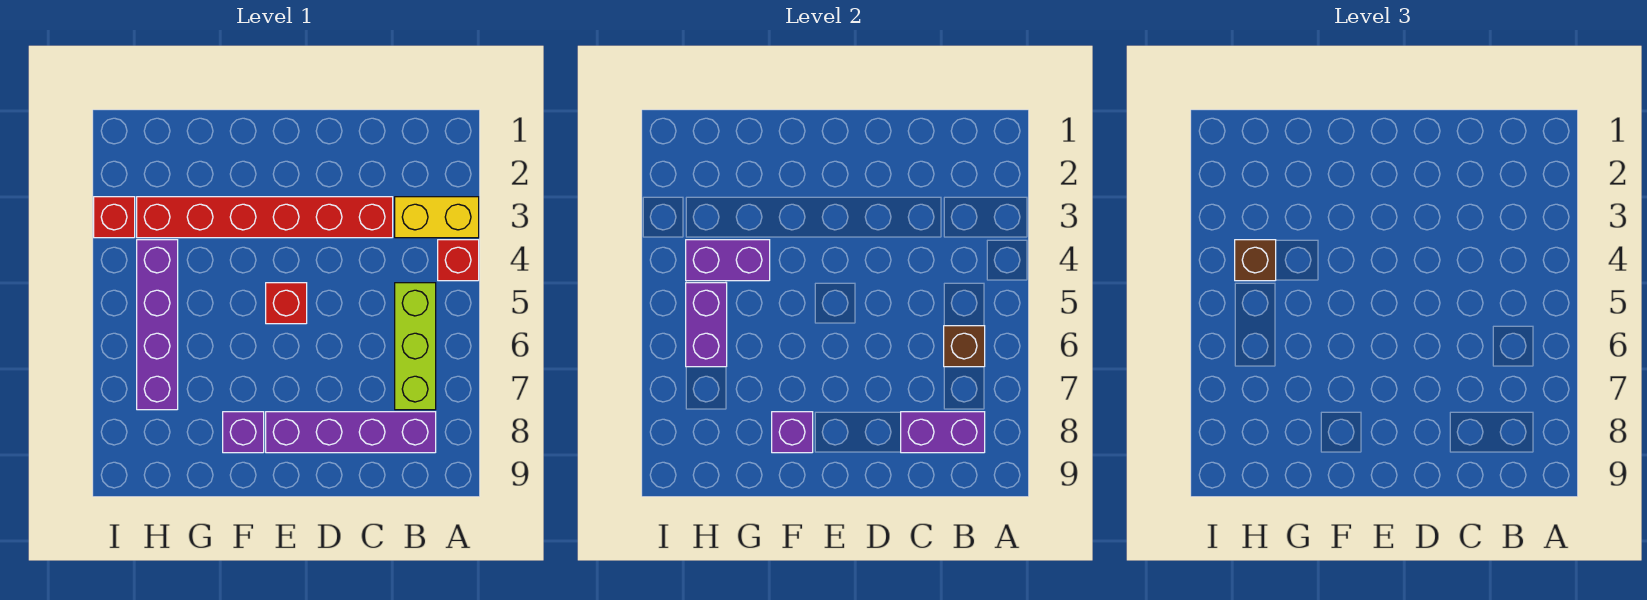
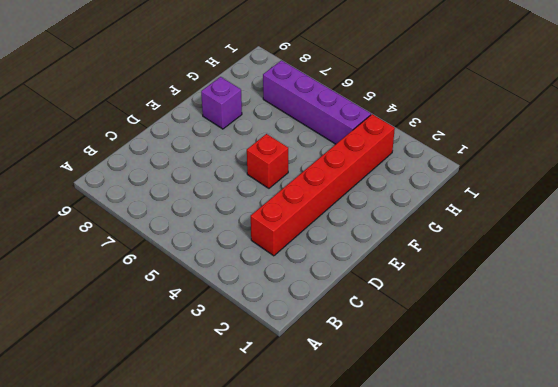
none -> yellow 1x2 brick [395,197,479,238]
none -> red 1x1 brick [438,240,479,281]
none -> lime 1x3 brick [395,283,436,410]

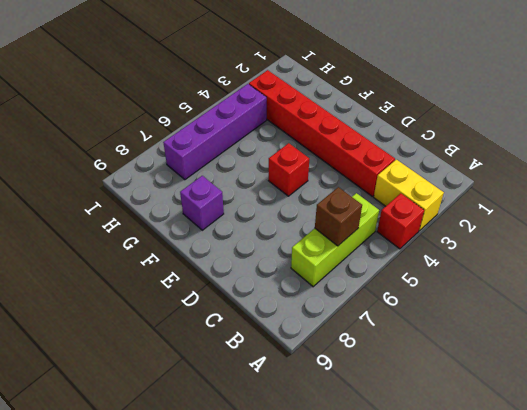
none -> purple 1x4 brick [266,412,436,453]
none -> red 1x1 brick [94,197,135,238]
none -> purple 1x2 brick [901,412,985,453]

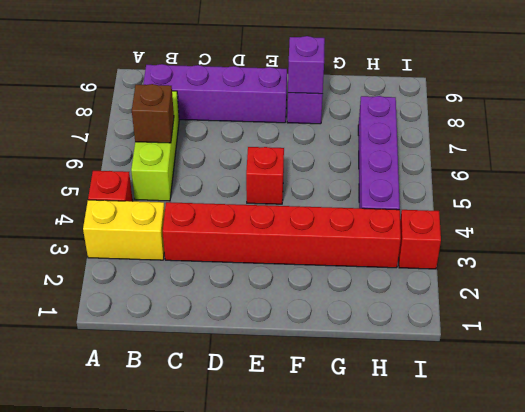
none -> purple 1x2 brick [901,412,985,453]
none -> purple 1x2 brick [686,240,770,281]
none -> purple 1x2 brick [686,283,727,367]

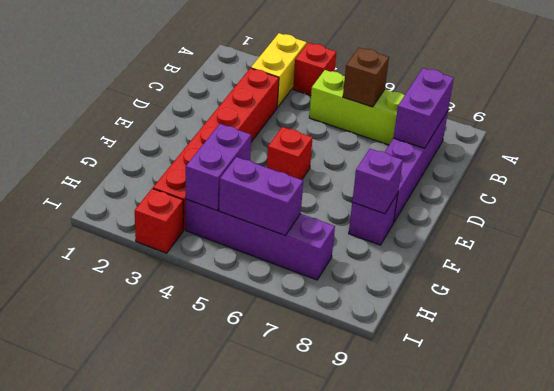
none -> brown 1x1 brick [1235,240,1276,281]

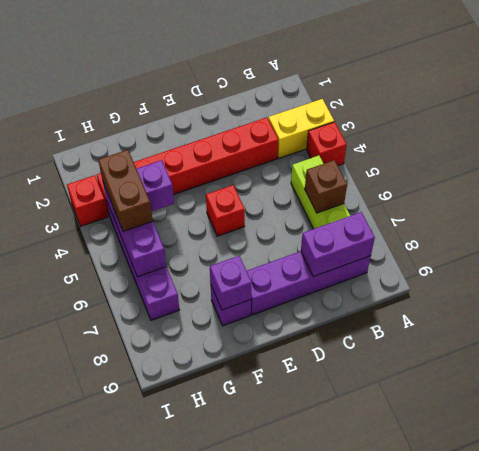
brown 1x2 brick [98,150,153,231] -> brown 1x1 brick [1235,240,1276,281]

